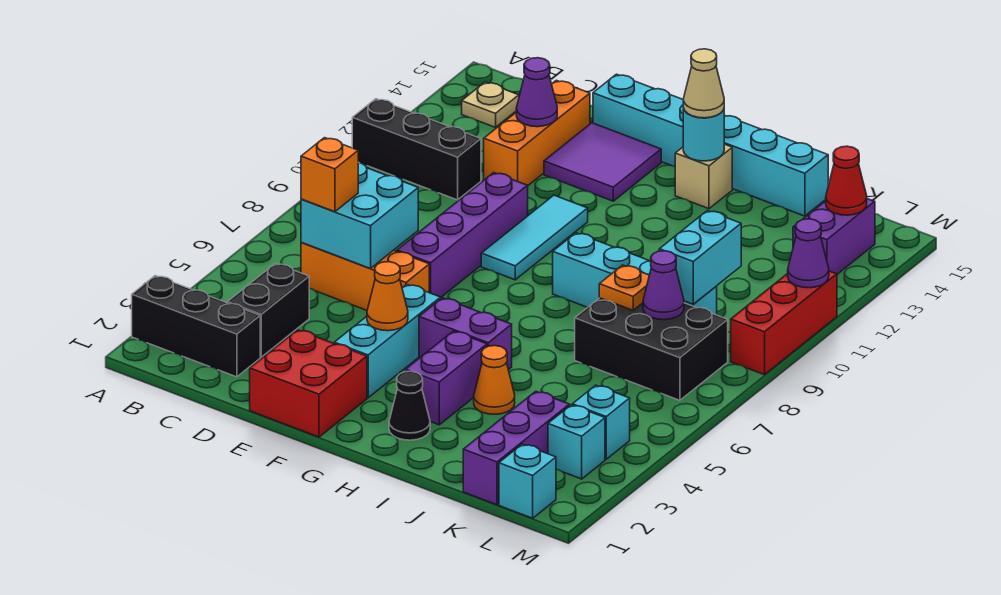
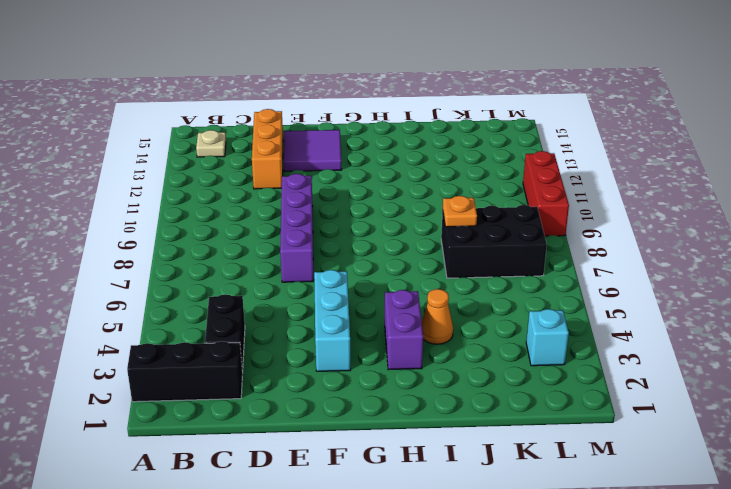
none -> black 1x3 brick [352,99,481,200]
none -> orange 1x3 brick [301,243,429,310]
none -> red 2x2 brick [250,330,367,437]
none -> cyan 1x6 brick [593,74,828,216]

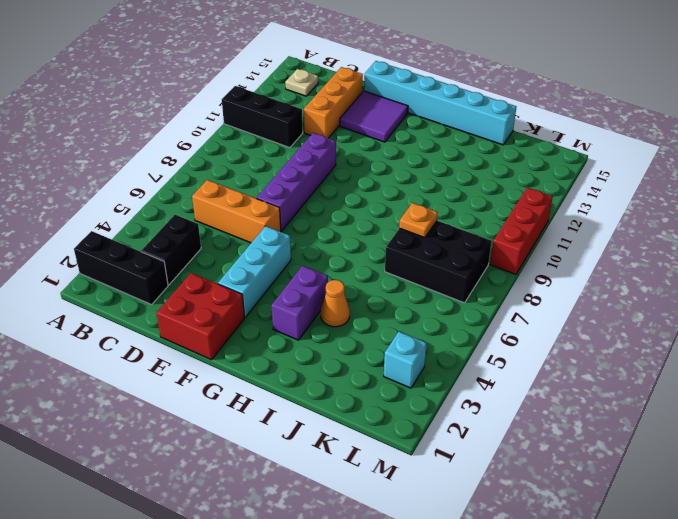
none -> cyan 1x3 tile [481,195,588,280]
none -> purple 1x2 brick [419,298,512,370]
none -> black 1x1 cone [389,371,430,440]
none -> cyan 1x4 brick [553,233,717,315]

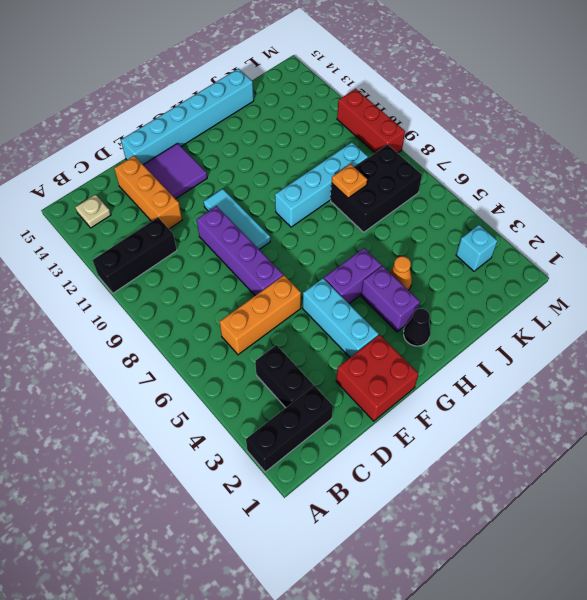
none -> tan 1x1 brick [675,144,732,209]
none -> purple 1x3 brick [463,391,570,505]
none -> cyan 1x1 brick [499,444,556,518]
none -> cyan 1x1 brick [572,385,630,459]

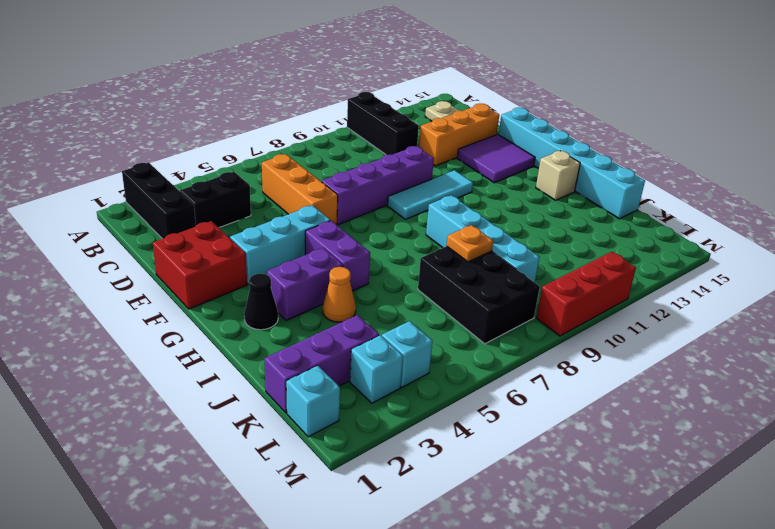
none -> purple 1x2 brick [793,199,875,274]
none -> cyan 2x2 brick [301,163,418,269]
none -> purple 1x1 cone [516,58,557,127]
none -> orange 1x1 cone [367,262,408,331]

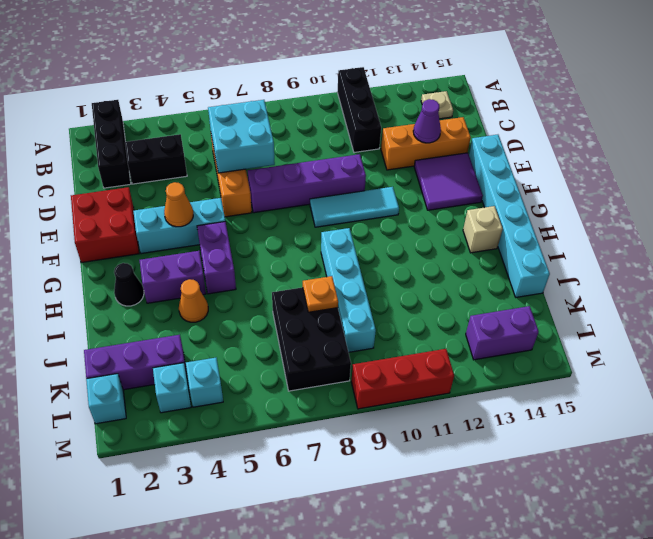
none -> cyan 1x1 round brick [683,108,724,161]
none -> purple 1x1 cone [643,251,684,320]
none -> cyan 1x2 brick [659,211,741,304]
none -> red 1x1 cone [826,146,867,215]

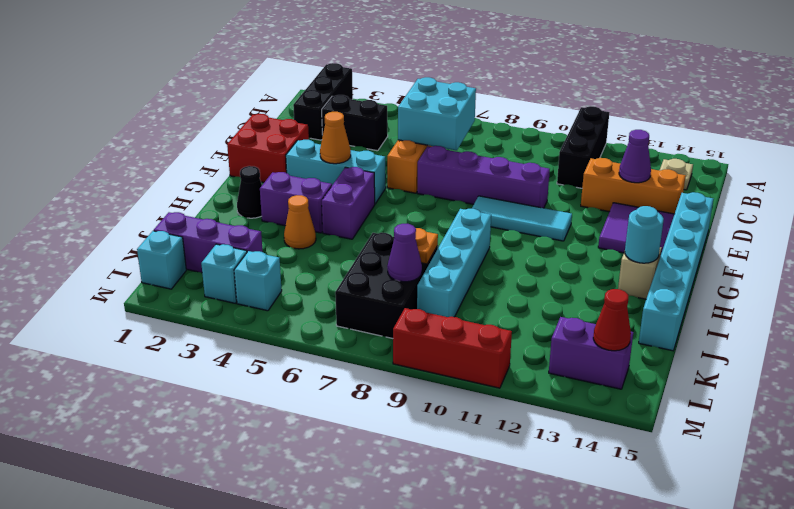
none -> cyan 1x2 brick [659,211,741,304]
none -> purple 1x1 cone [788,219,829,288]
none -> orange 1x1 brick [301,138,358,212]
none -> tan 1x1 cone [683,49,724,118]

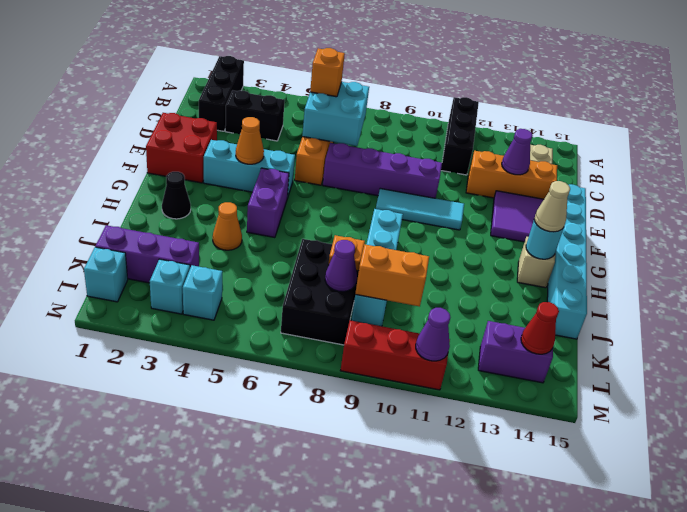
orange 1x2 brick [355,244,429,306] -> cyan 1x2 brick [659,211,741,304]
none -> purple 1x2 brick [406,331,487,425]

